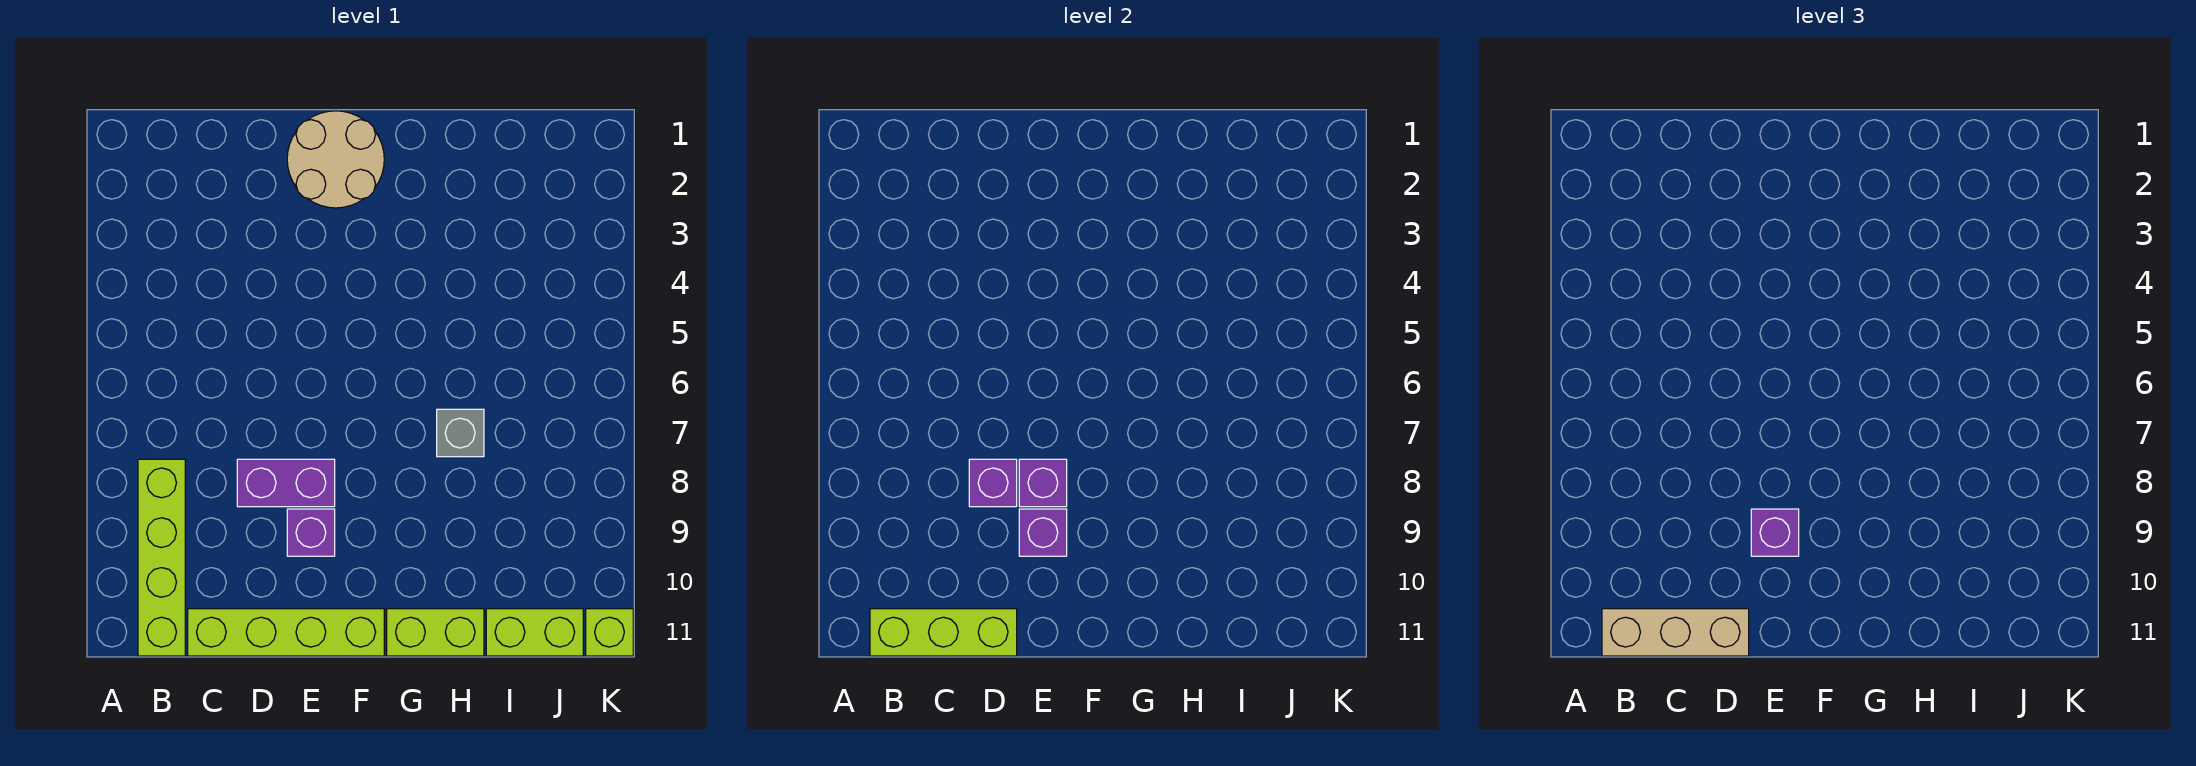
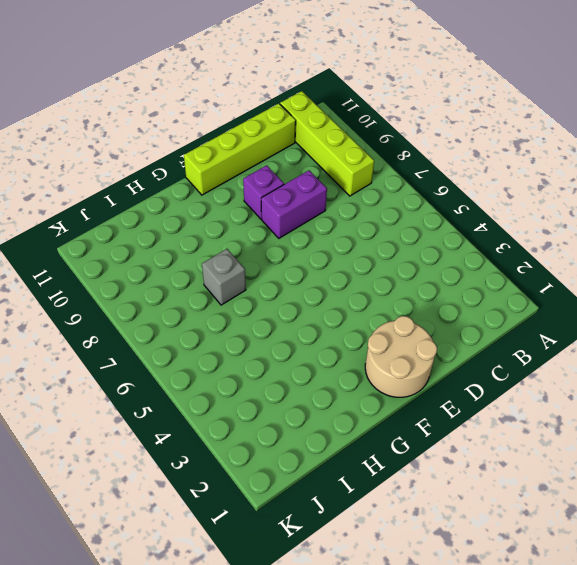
none -> lime 1x2 brick [387,609,484,656]
none -> lime 1x2 brick [486,609,583,656]
none -> lime 1x1 brick [586,609,633,656]

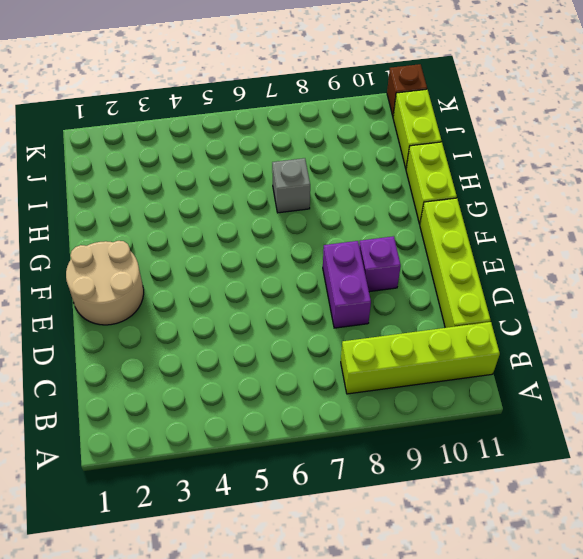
brown 1x1 brick [387,64,427,116] -> lime 1x1 brick [586,609,633,656]
none -> lime 1x3 brick [870,609,1017,656]
none -> purple 1x1 brick [969,459,1017,507]
none -> purple 1x1 brick [1019,459,1067,507]

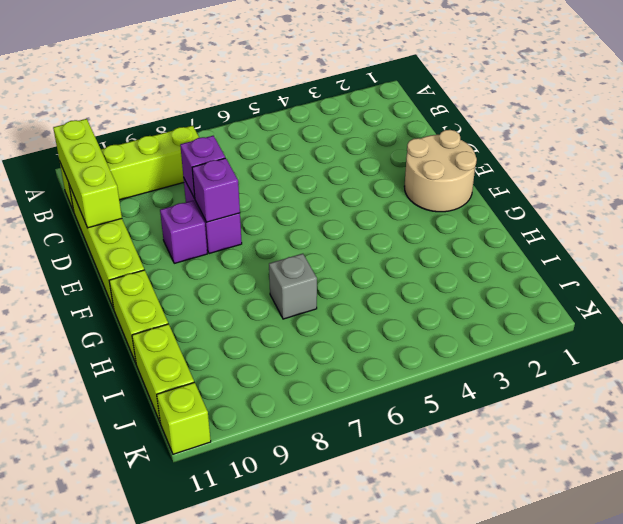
none -> purple 1x1 brick [1019,509,1067,556]
none -> tan 1x3 brick [1602,609,1749,656]
none -> purple 1x1 brick [1751,509,1799,556]

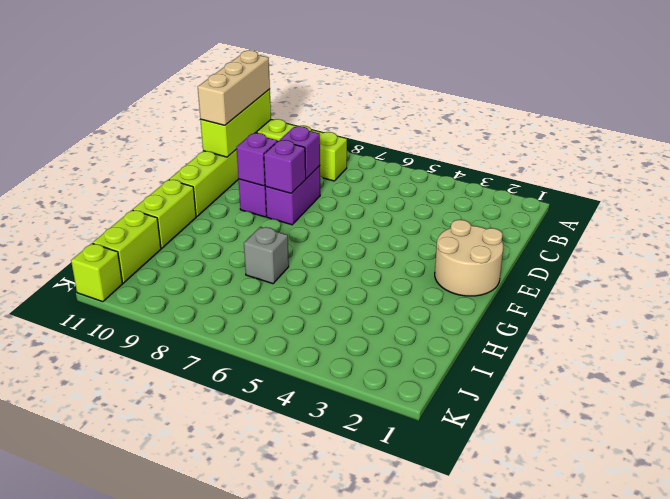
none -> purple 1x1 brick [1751,509,1799,556]

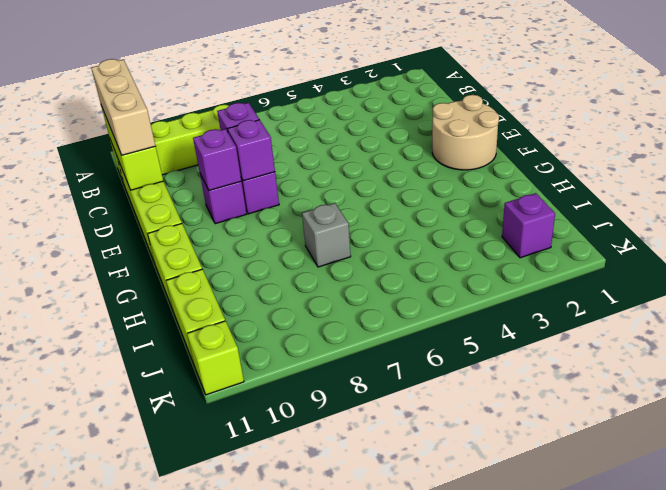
purple 1x1 brick [502,193,555,258] -> purple 1x1 brick moved to [1751,509,1799,556]

